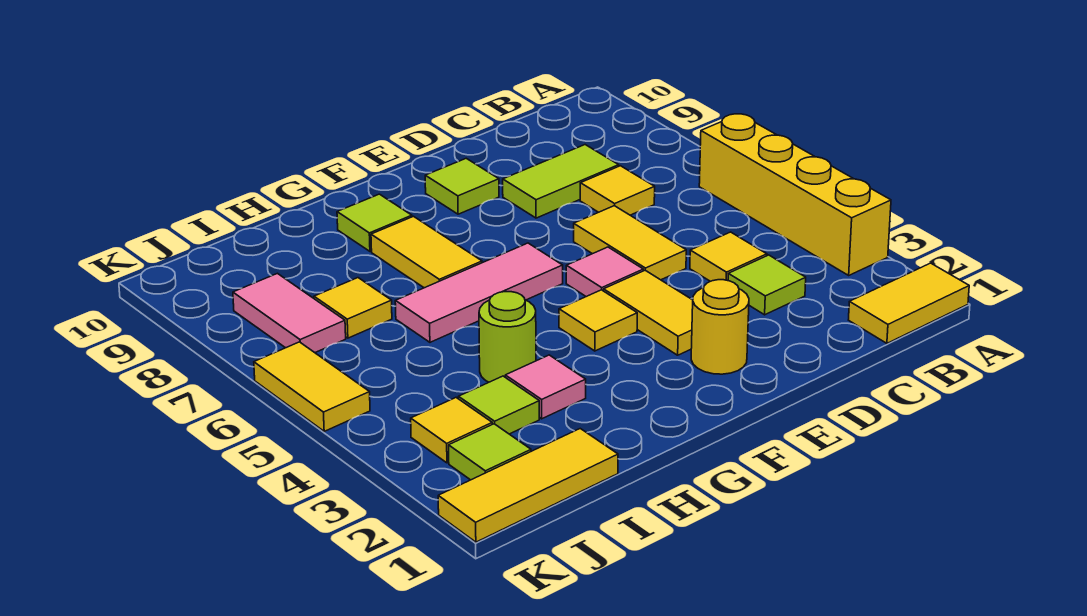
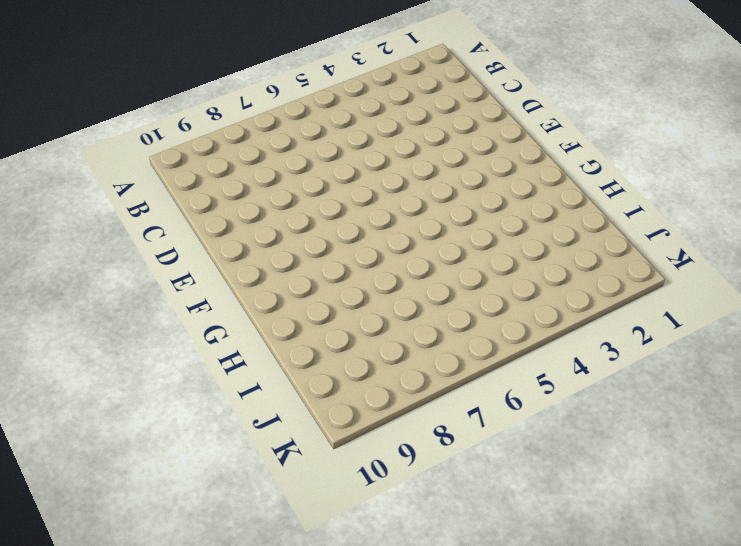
none -> yellow 1x2 tile [849,263,969,343]
none -> yellow 1x4 brick [699,114,891,275]
none -> lime 1x1 tile [728,255,806,315]

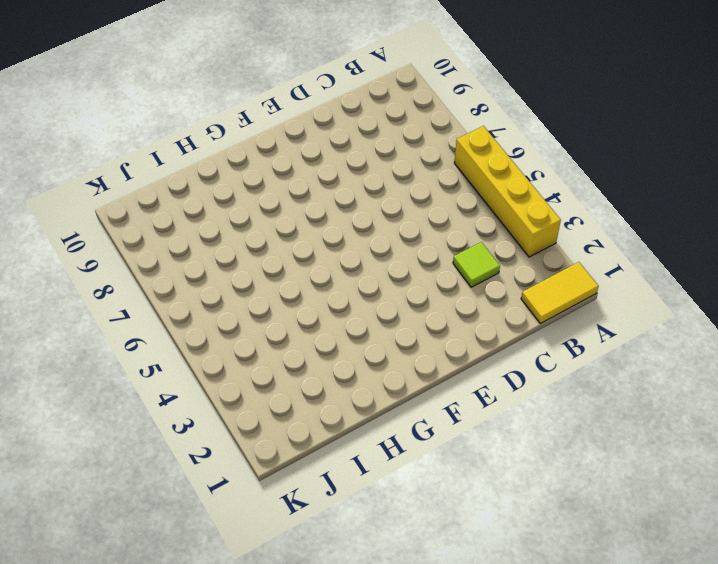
none -> yellow 1x1 tile [690,232,767,281]
none -> yellow 1x1 tile [580,166,655,215]
none -> lime 1x2 tile [503,145,619,218]

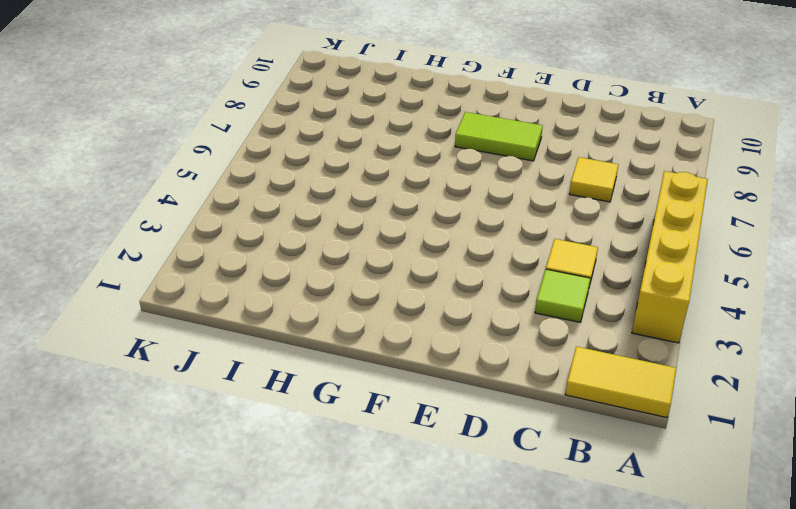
lime 1x2 tile [455,112,543,161] -> lime 1x2 tile moved to [503,145,619,218]
none -> yellow 1x2 tile [574,206,686,280]
none -> yellow 1x1 round brick [691,280,749,374]
none -> yellow 1x2 tile [604,270,693,355]

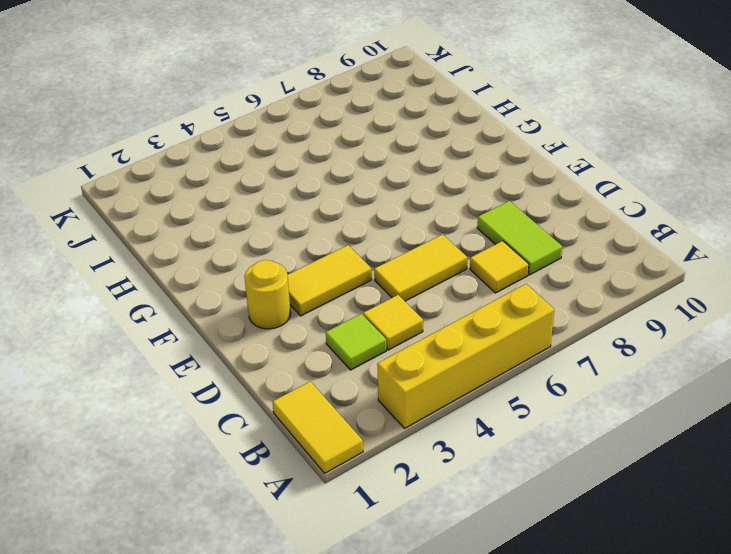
none -> pink 1x1 tile [566,247,643,297]
none -> lime 1x1 tile [425,158,499,214]
none -> yellow 1x1 tile [559,290,637,351]

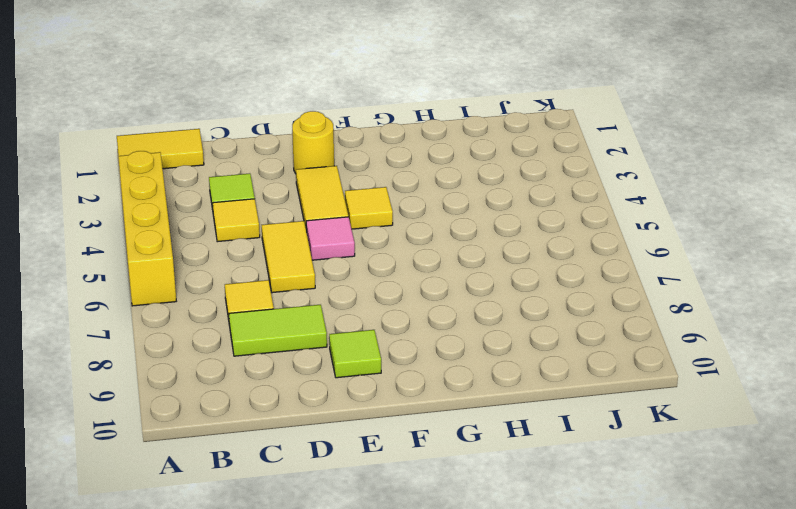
none -> pink 1x3 tile [395,243,563,342]
none -> yellow 1x2 tile [371,216,482,288]
none -> lime 1x1 tile [337,194,412,251]

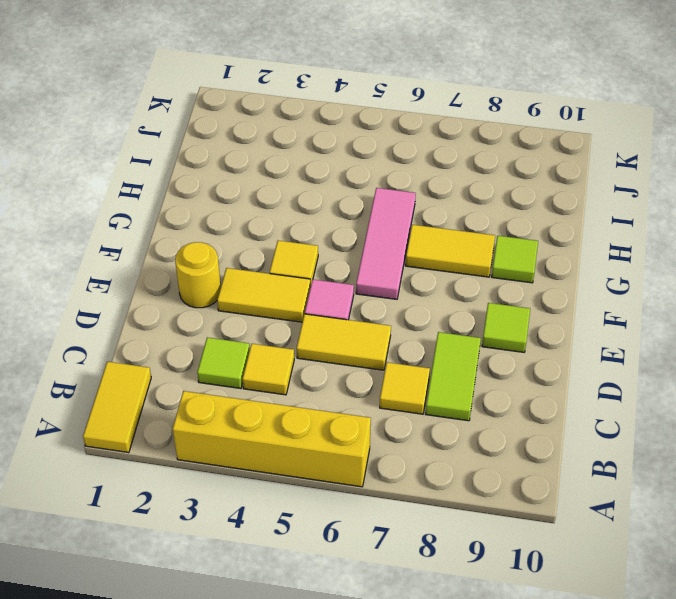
none -> pink 1x1 tile [505,355,586,419]
none -> lime 1x1 round brick [479,292,536,382]
none -> yellow 1x3 tile [438,429,618,542]

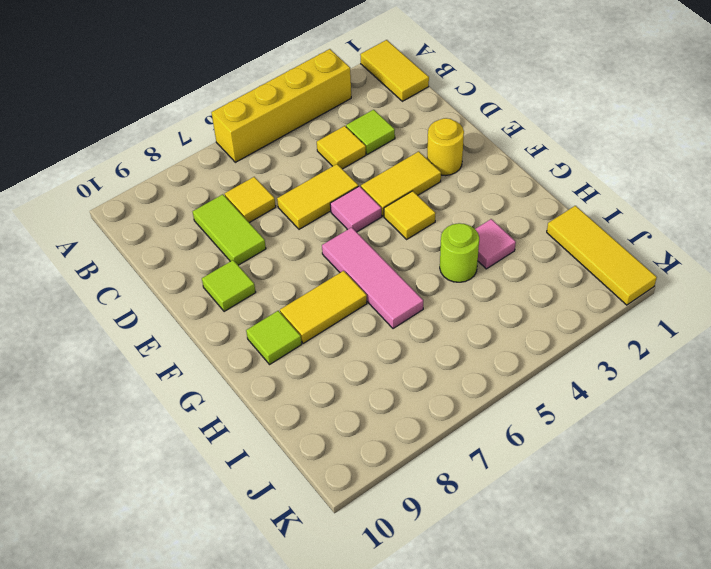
none -> lime 1x1 tile [458,376,539,434]
none -> yellow 1x1 tile [314,278,392,338]
none -> lime 1x1 tile [449,424,531,480]

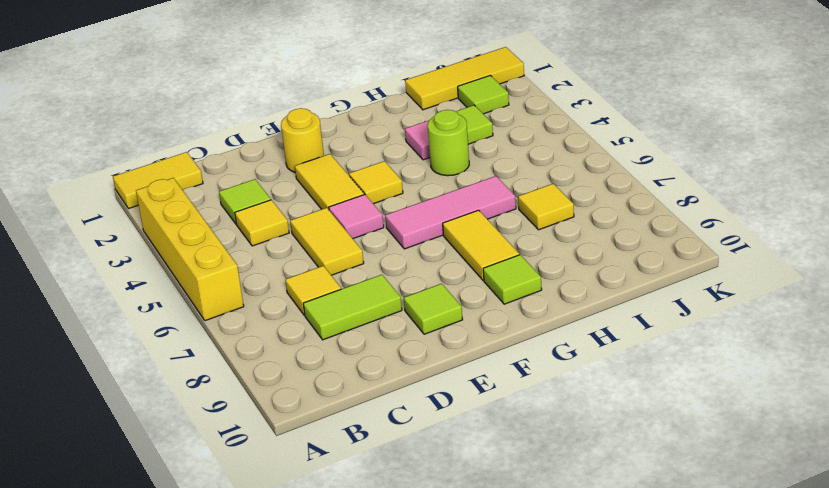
none -> yellow 1x1 tile [411,398,492,463]
none -> pink 1x2 tile [233,273,346,353]
none -> yellow 1x2 tile [254,342,370,431]

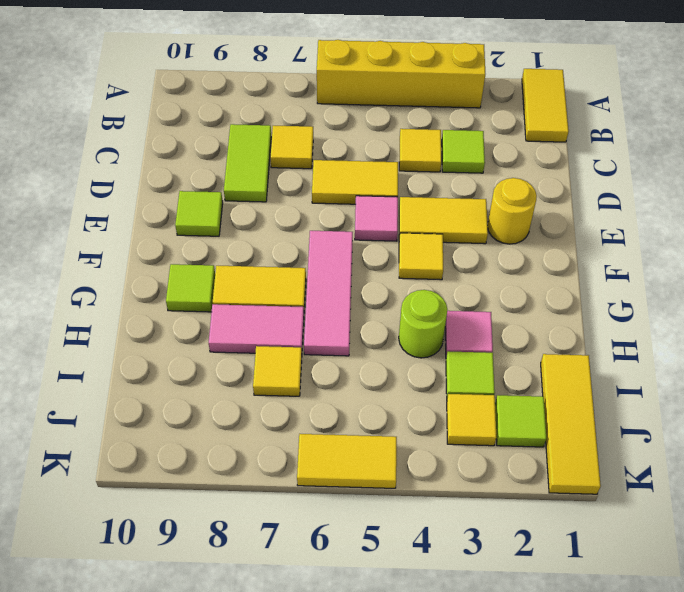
pink 1x2 tile [209,304,304,353] -> pink 1x2 tile moved to [233,273,346,353]

